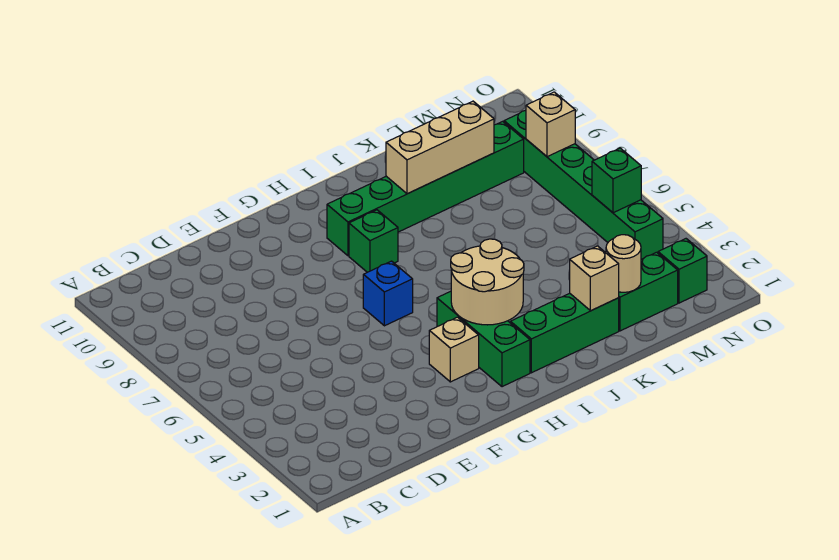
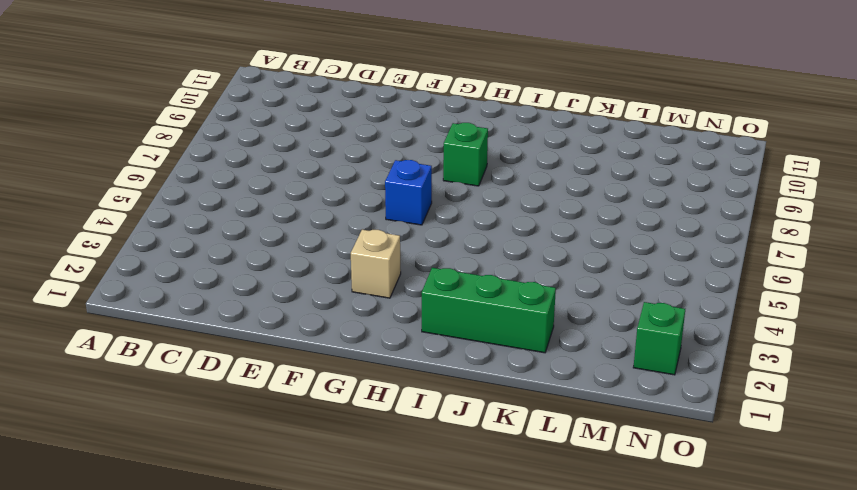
none -> green 1x3 brick [437,291,530,387]
none -> green 1x6 brick [327,121,524,256]
none -> green 1x2 brick [619,252,678,331]

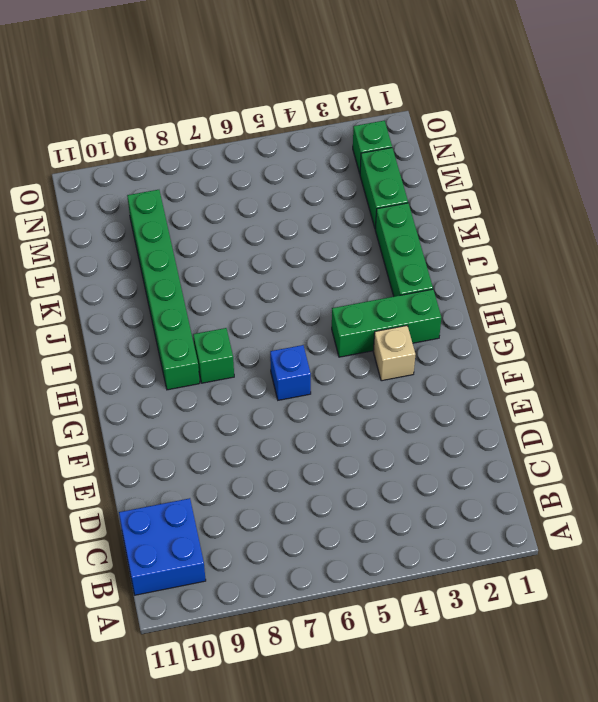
blue 2x2 brick [119,498,206,595] -> none
none -> green 1x6 brick [504,110,663,259]
none -> tan 2x2 round brick [451,239,524,325]
none -> tan 1x3 brick [386,101,494,194]

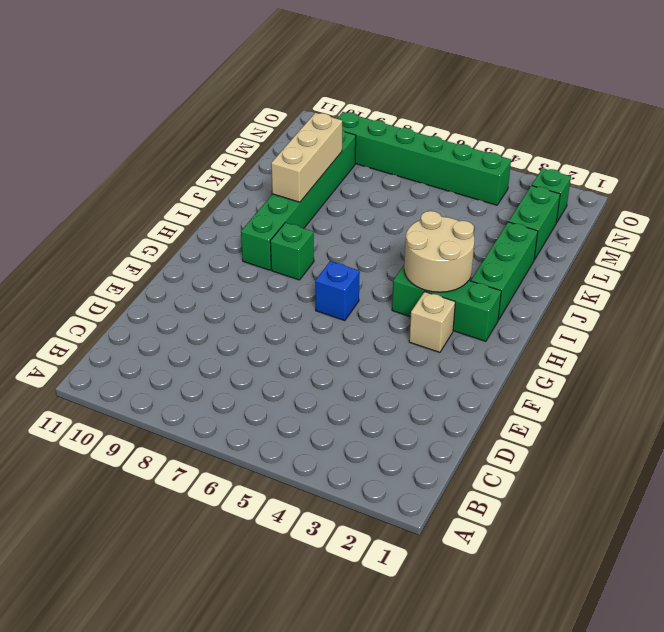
none -> tan 1x1 brick [570,246,619,311]
none -> tan 1x1 round brick [606,235,641,292]
none -> green 1x1 brick [592,148,641,213]

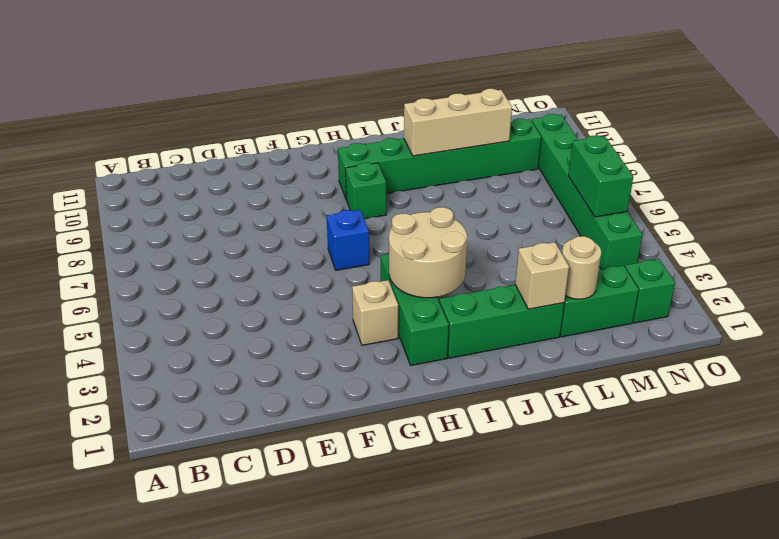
green 1x2 brick [568,136,633,217] -> green 1x1 brick [592,148,641,213]
none -> tan 1x1 brick [526,92,575,157]

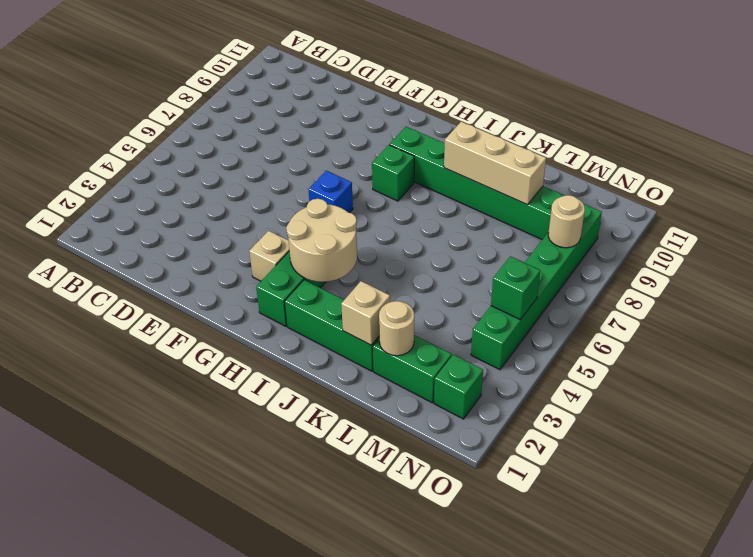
tan 1x1 round brick [548,195,585,248] -> tan 1x1 brick [526,92,575,157]

